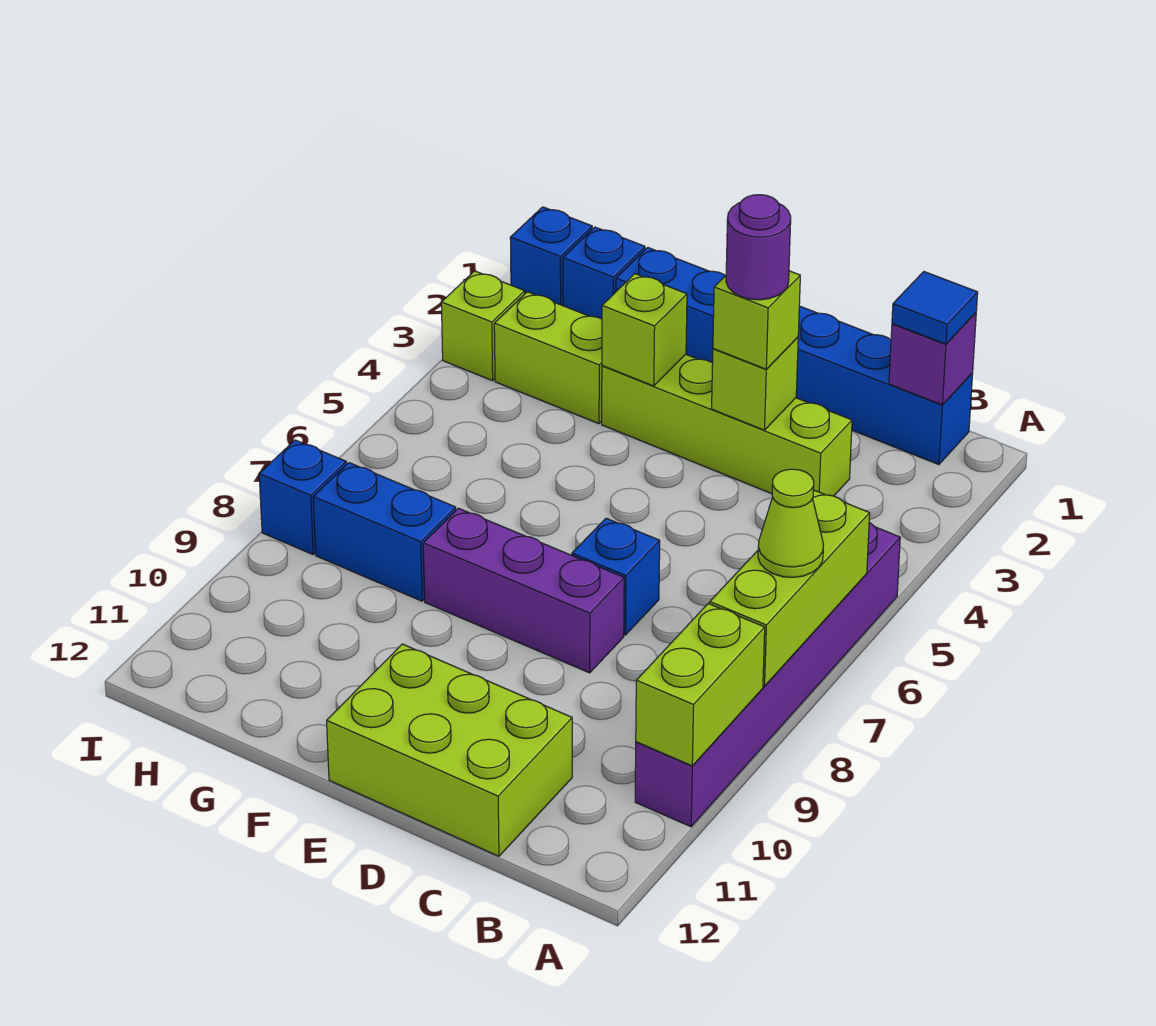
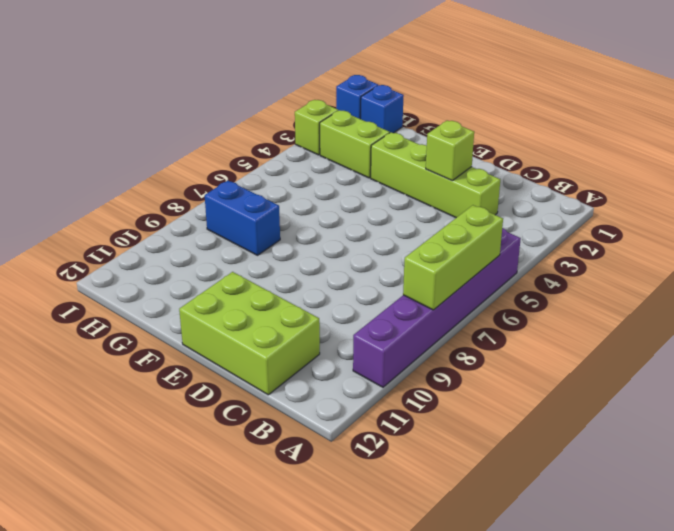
none -> blue 1x6 brick [616,248,973,465]
none -> blue 1x1 brick [572,518,660,635]
none -> purple 1x3 brick [423,508,624,673]

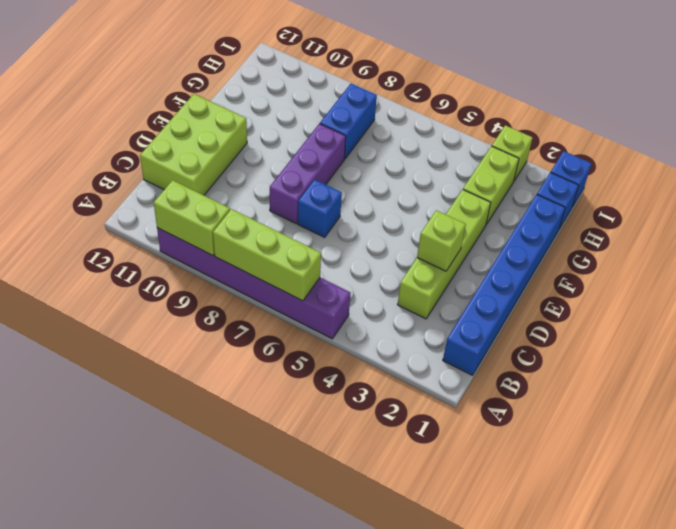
none -> blue 1x1 brick [259,440,346,554]
none -> purple 1x1 brick [889,313,976,405]
none -> lime 1x1 brick [602,274,687,386]

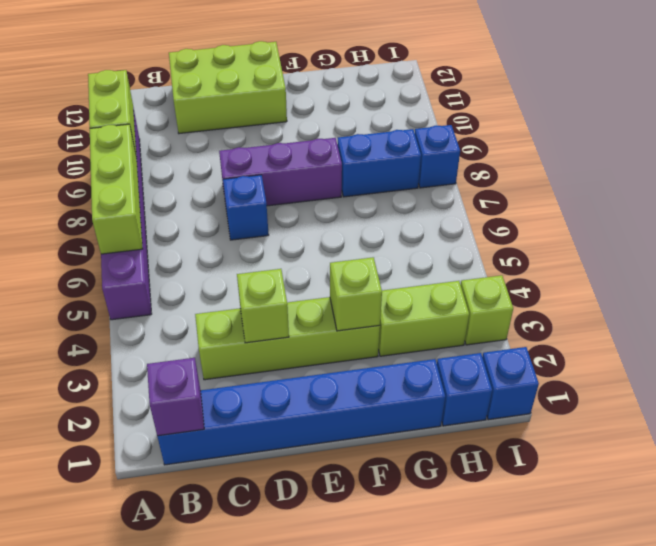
none -> lime 1x1 cone [758,469,824,577]
none -> blue 1x1 tile [892,272,978,344]
none -> lime 1x1 brick [713,271,800,369]

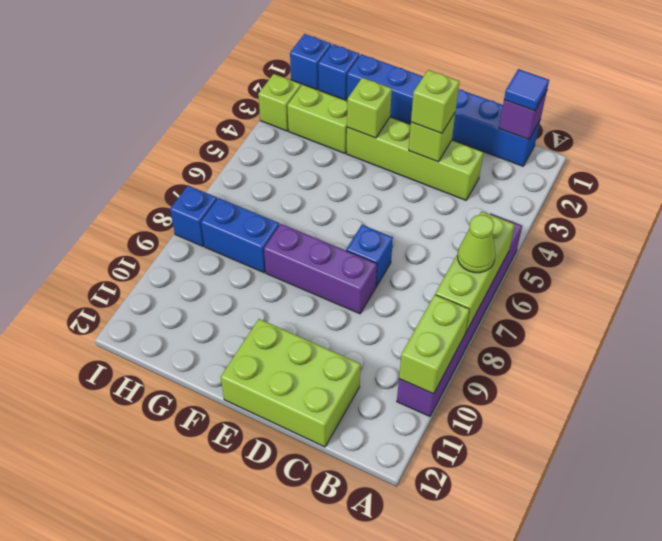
none -> purple 1x1 round brick [726,195,791,300]

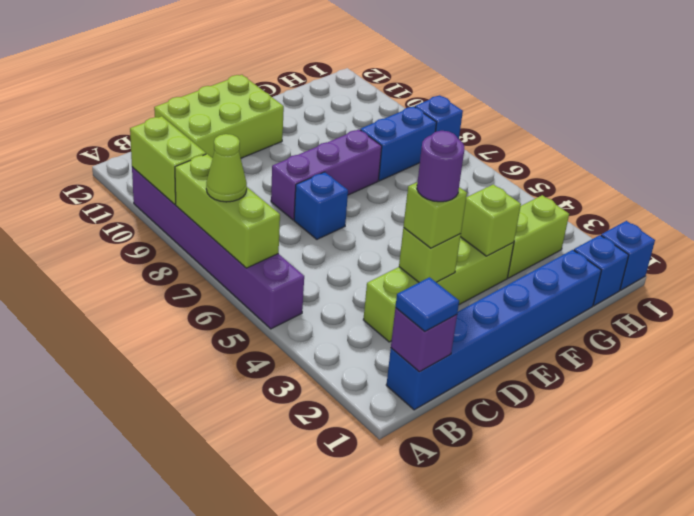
none -> lime 1x1 brick [441,271,525,381]

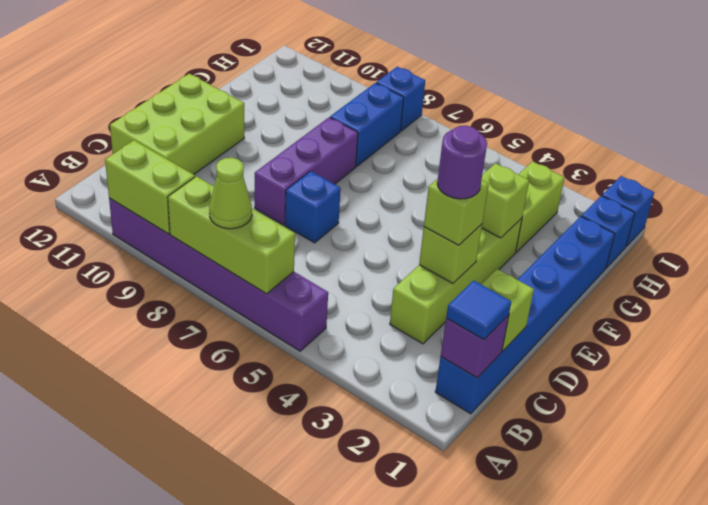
lime 1x1 brick [481,269,534,351] -> lime 1x1 brick moved to [441,271,525,381]

